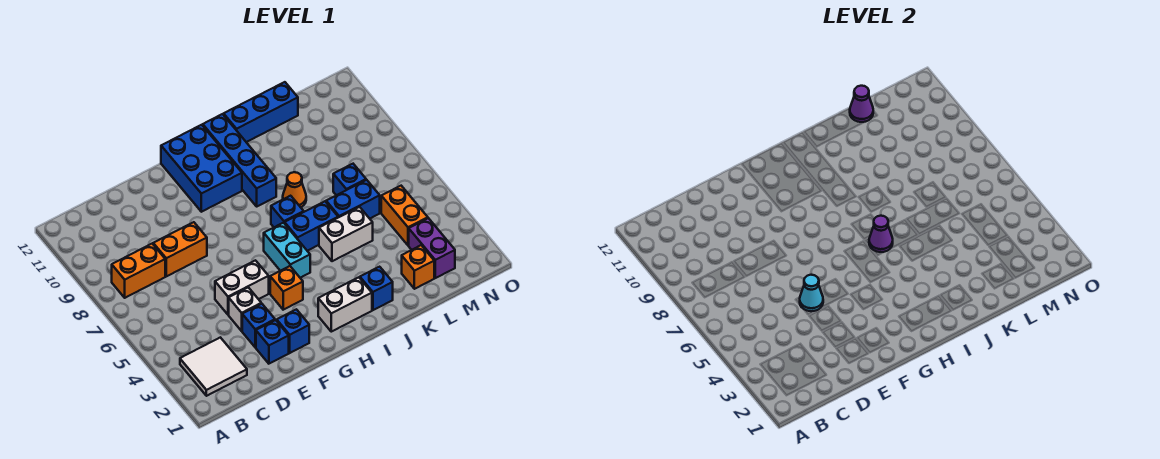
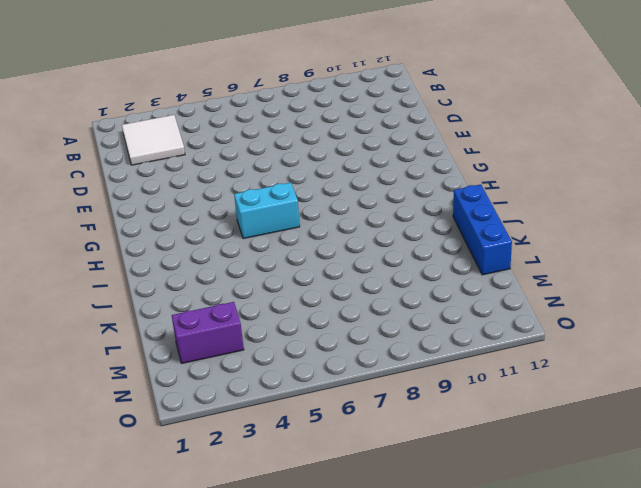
none -> orange 1x2 brick [112,244,165,298]
none -> orange 1x2 brick [153,222,207,276]
none -> blue 1x1 brick [256,320,289,364]

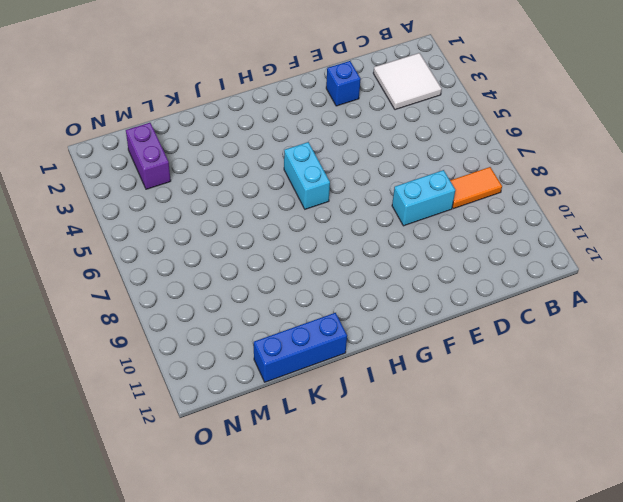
orange 1x2 tile [450,167,502,209] -> orange 1x2 brick [112,244,165,298]
cyan 1x2 brick [392,170,455,226] -> orange 1x2 brick [153,222,207,276]
none -> blue 1x1 brick [242,304,275,347]
none -> white 1x1 brick [229,287,261,331]
none -> white 1x2 brick [215,260,269,315]

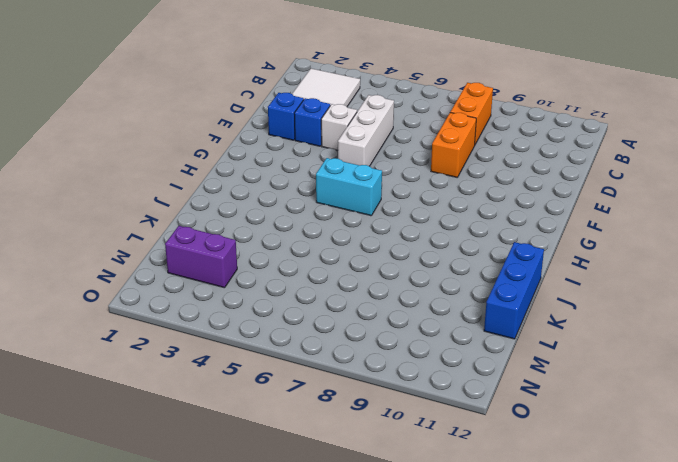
white 1x3 brick [338,95,394,166] -> white 1x2 brick [215,260,269,315]
none -> blue 1x1 brick [277,309,309,353]
none -> orange 1x1 brick [270,266,303,310]
none -> blue 2x3 brick [161,125,242,212]

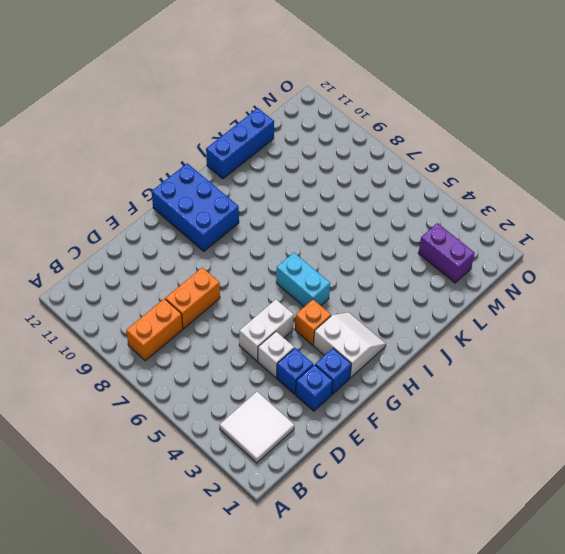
white 2x2 slope [314,312,386,378] -> white 1x2 brick [318,277,372,332]
none -> blue 1x2 brick [285,201,338,251]
none -> blue 1x1 brick [271,196,304,227]
none -> blue 1x4 brick [203,114,276,206]

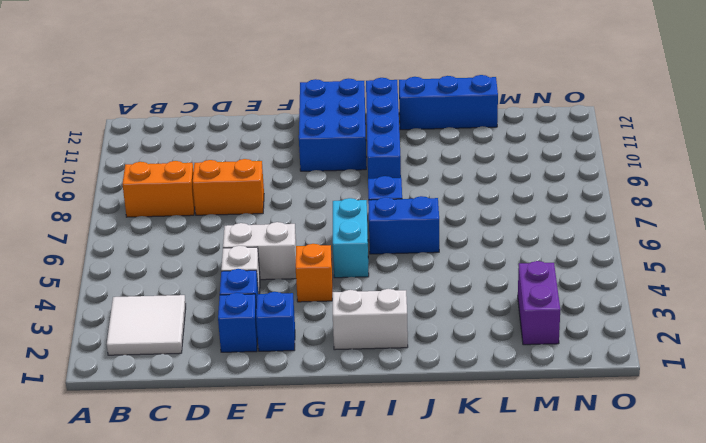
none -> blue 1x1 brick [360,267,393,310]
none -> white 1x2 brick [319,207,373,261]
none -> orange 1x1 cone [283,172,306,207]

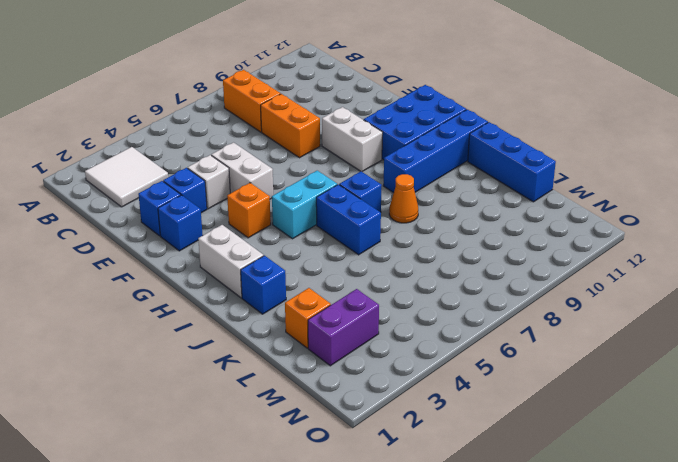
white 1x2 brick [322,107,383,171] -> white 1x2 brick moved to [319,207,373,261]
none -> blue 1x2 brick [326,180,380,219]
none -> blue 1x1 brick [333,164,366,195]
none -> orange 1x2 brick [381,186,428,245]

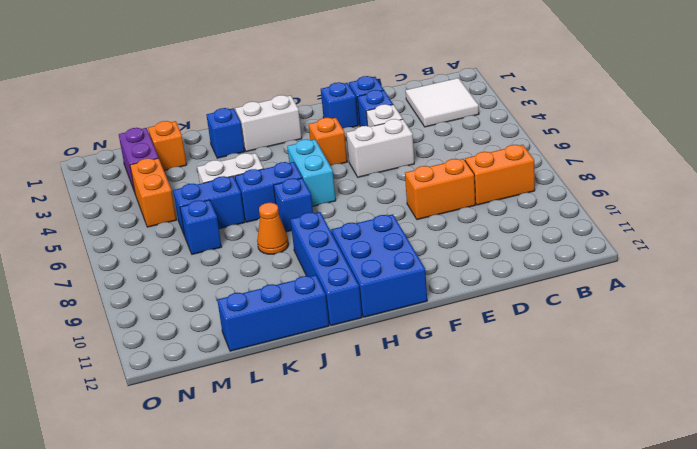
none -> cyan 1x1 cone [800,275,823,311]
none -> purple 1x1 cone [869,216,893,252]
none -> purple 1x1 cone [850,86,873,122]

